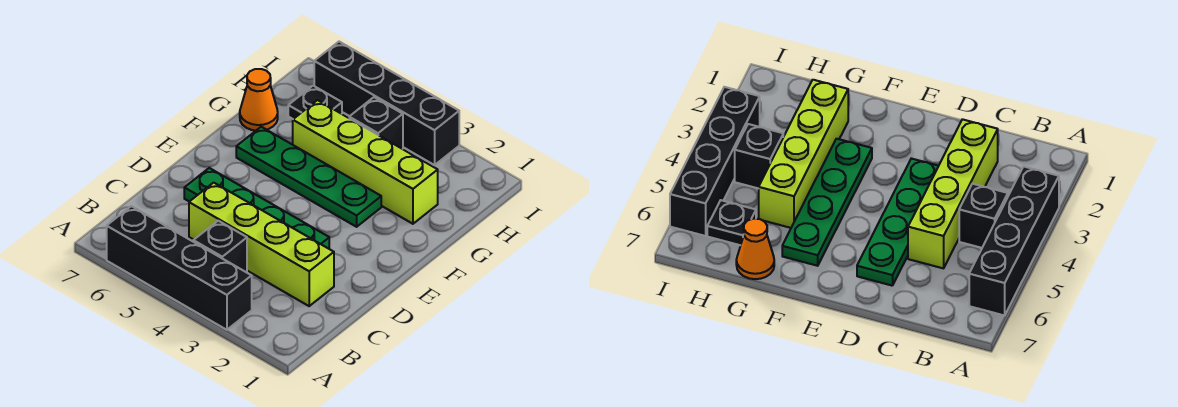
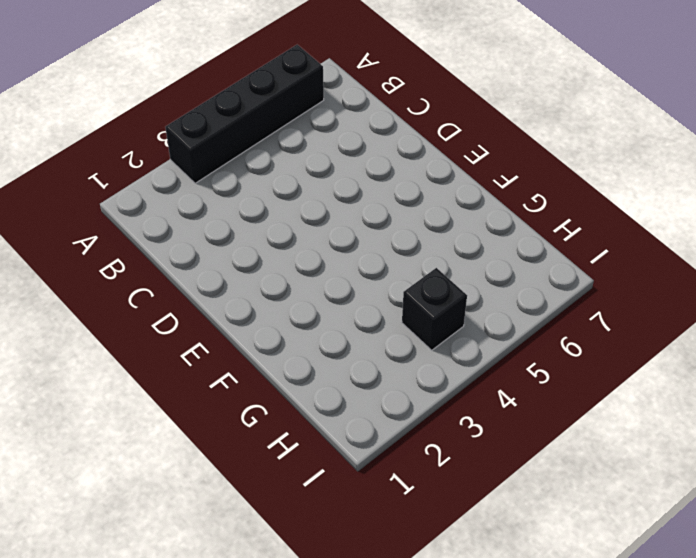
none -> black 1x1 brick [193,221,247,273]
none -> lime 1x4 brick [189,183,334,306]

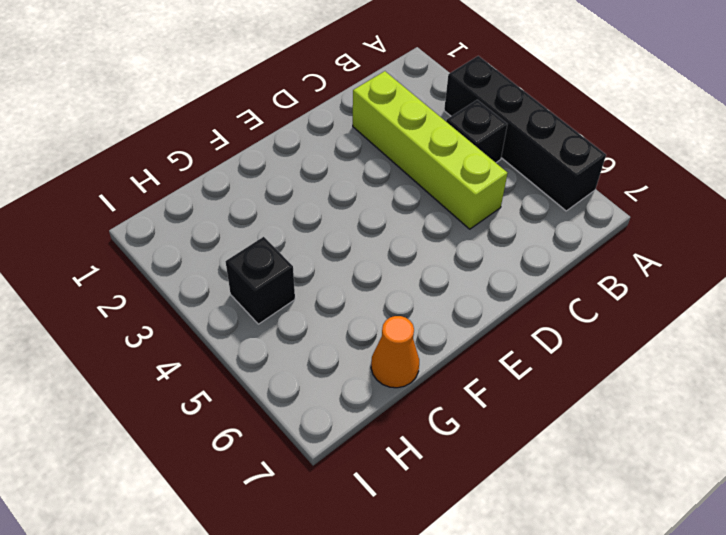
none -> green 1x4 plate [184,168,329,249]
none -> green 1x4 plate [236,127,381,227]

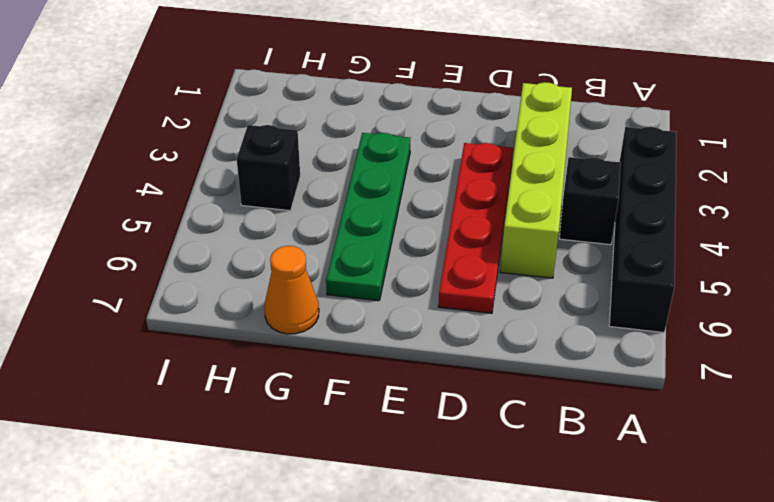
red 1x4 plate [438,143,513,313] -> green 1x4 plate [184,168,329,249]
none -> lime 1x4 brick [293,100,438,224]
none -> black 1x1 plate [288,86,342,119]

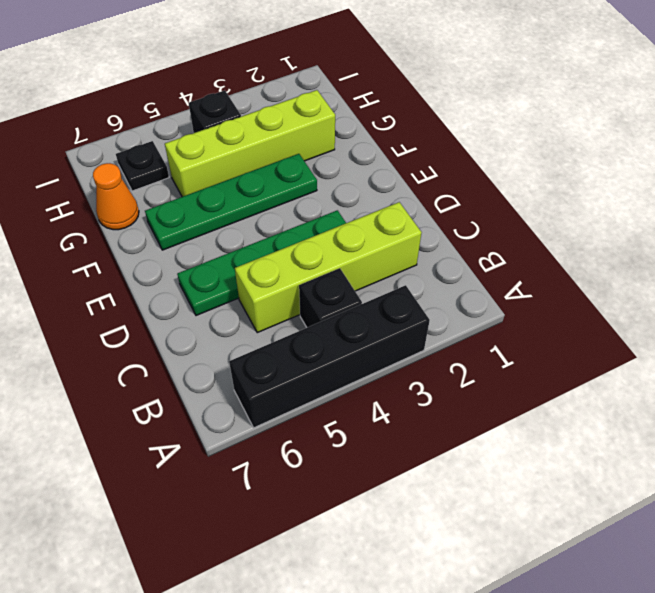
none -> black 1x4 brick [314,42,459,165]

